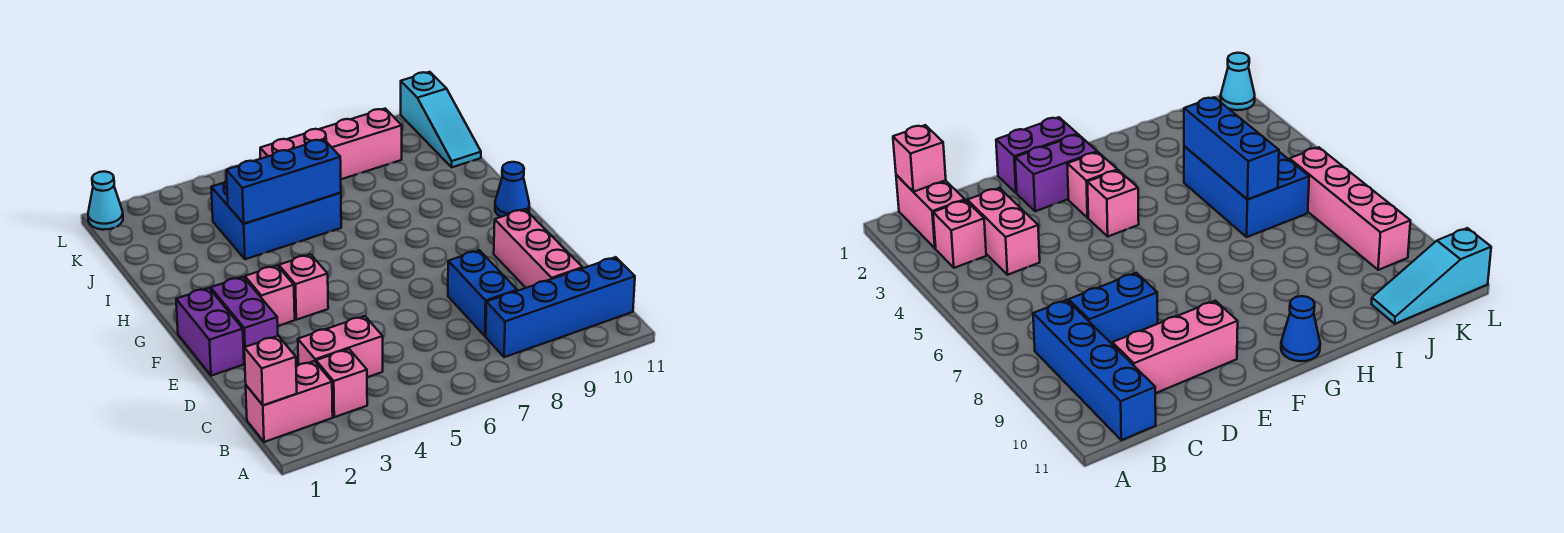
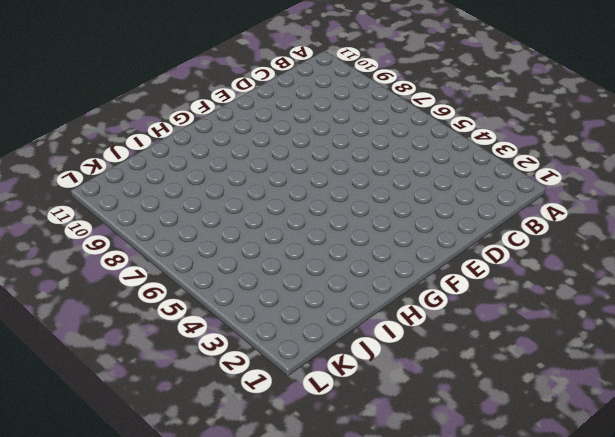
none -> pink 1x2 brick [246,361,333,442]
none -> pink 1x1 brick [316,349,367,417]
none -> blue 1x4 brick [486,257,635,357]

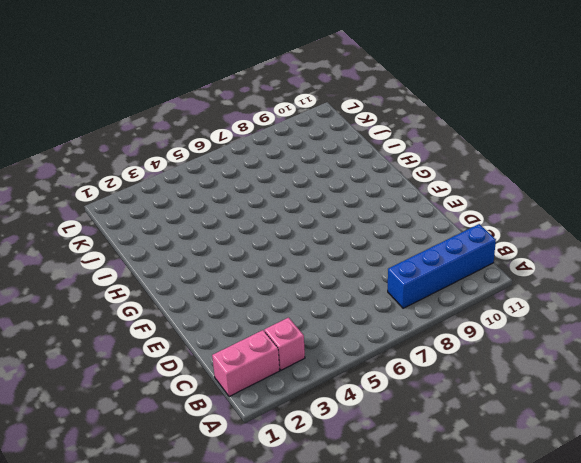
none -> pink 1x2 brick [298,316,383,377]
none -> blue 1x2 brick [448,250,517,336]
none -> pink 1x3 brick [494,209,583,288]

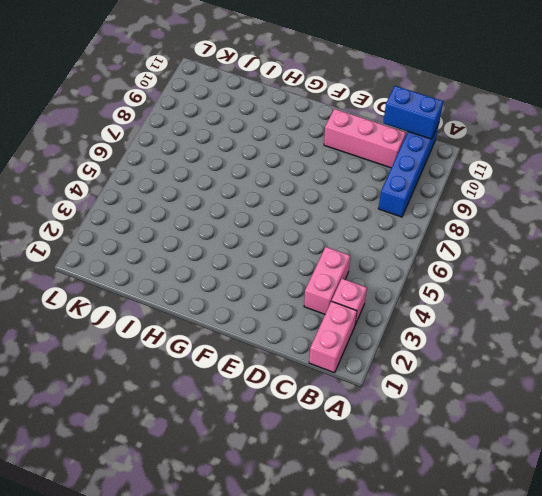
blue 1x2 brick [383,86,443,139] -> blue 1x2 brick moved to [448,250,517,336]
none -> purple 1x2 brick [176,288,244,376]
none -> purple 1x2 brick [211,277,278,362]
none -> pink 1x1 brick [245,266,295,326]

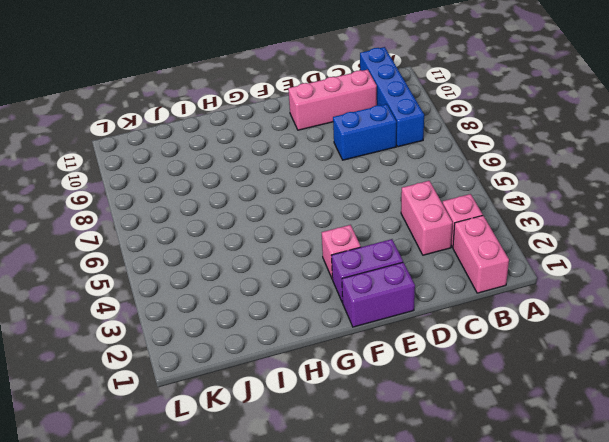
none -> pink 1x1 brick [279,254,328,320]
none -> blue 1x1 cone [495,162,529,217]
none -> blue 2x3 brick [211,180,341,259]

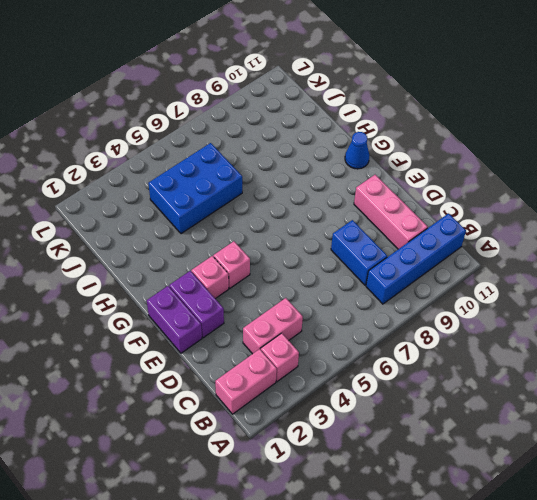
none -> cyan 1x3 slope [401,72,481,167]
none -> pink 1x4 brick [260,109,402,179]
none -> cyan 1x1 cone [88,172,123,230]

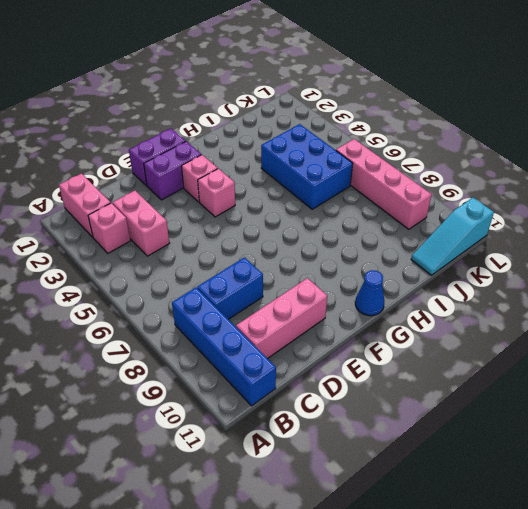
none -> cyan 1x1 cone [88,172,123,230]
none -> pink 1x1 brick [244,336,297,405]
none -> blue 1x3 brick [226,139,341,224]

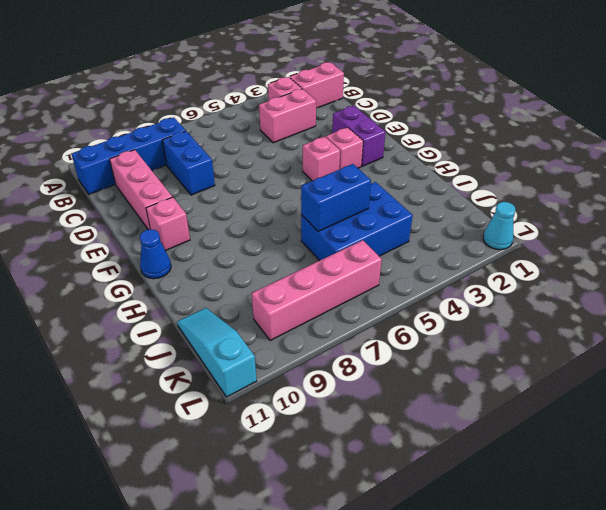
pink 1x1 brick [146,197,190,251] -> pink 1x1 brick moved to [244,336,297,405]
blue 1x2 brick [301,164,371,232] -> blue 1x3 brick [226,139,341,224]
none -> purple 1x2 brick [176,288,244,376]

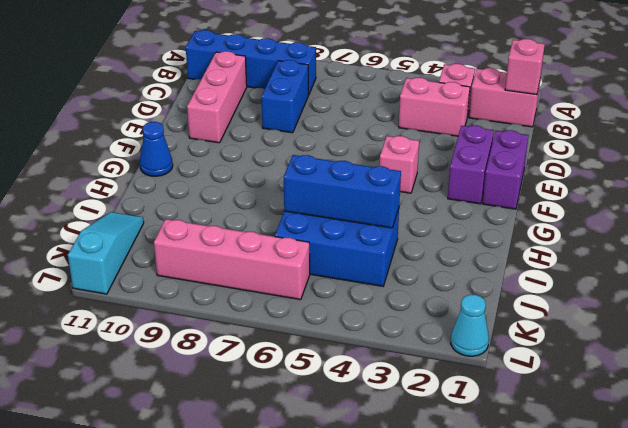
none -> pink 1x1 brick [245,266,295,326]

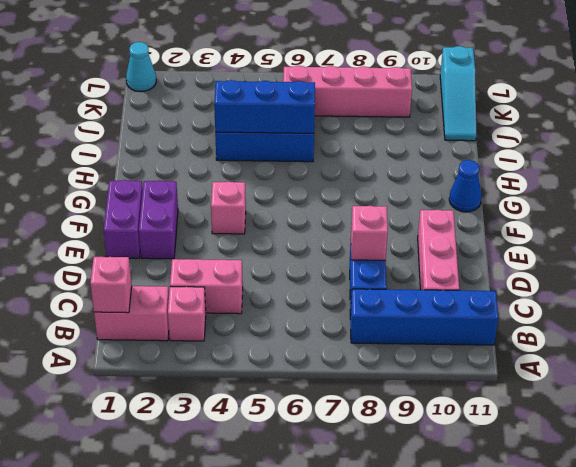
pink 1x1 brick [351,206,388,260] -> pink 1x1 brick moved to [245,266,295,326]

